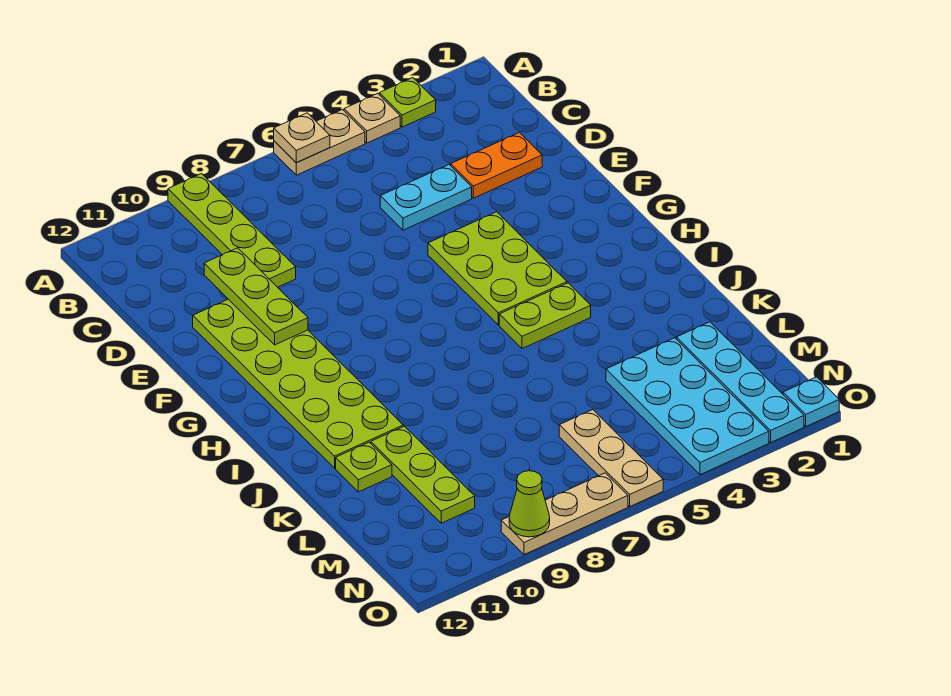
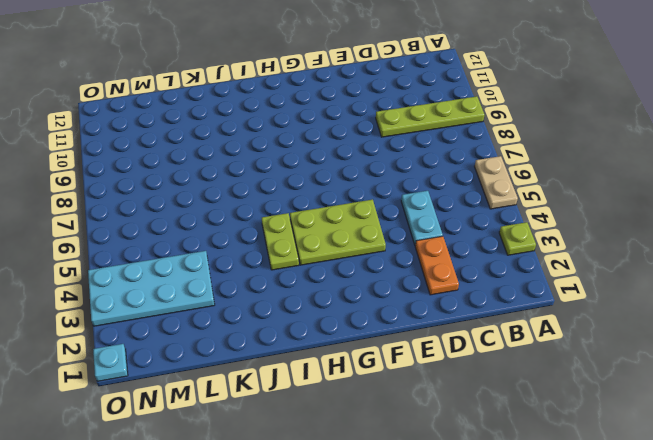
none -> tan 1x1 plate [344,93,400,143]
none -> lime 2x6 plate [193,299,403,468]
none -> lime 1x3 plate [371,426,475,523]

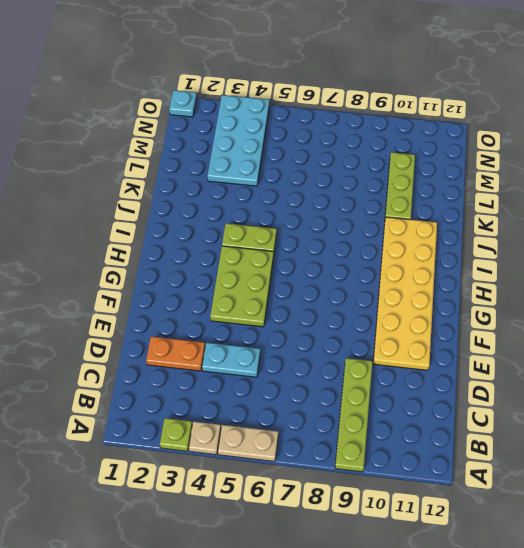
yellow 2x6 plate [373,217,437,370] -> lime 2x6 plate [193,299,403,468]
none -> lime 1x1 plate [336,442,392,492]
none -> cyan 1x4 plate [676,322,804,442]
none -> tan 1x3 plate [559,410,663,506]

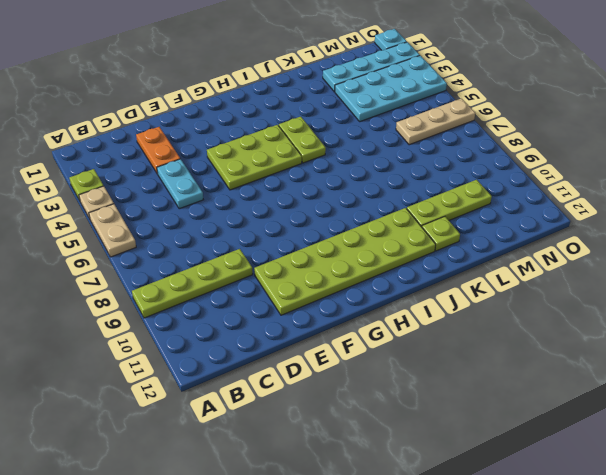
none -> tan 1x3 plate [501,473,628,555]
none -> tan 1x1 plate [274,113,330,163]
none -> lime 1x3 plate [204,248,308,345]

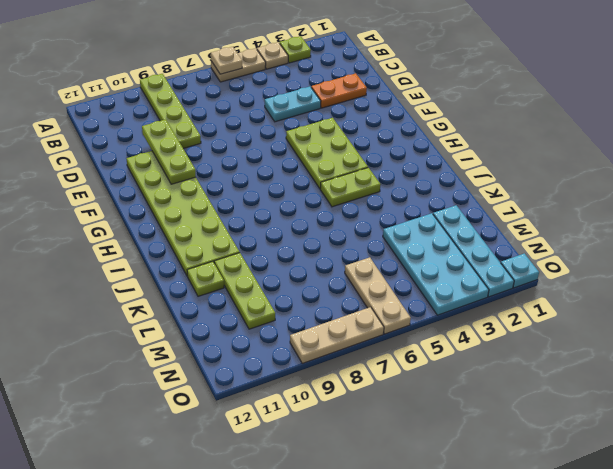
none -> lime 1x1 cone [509,471,550,537]

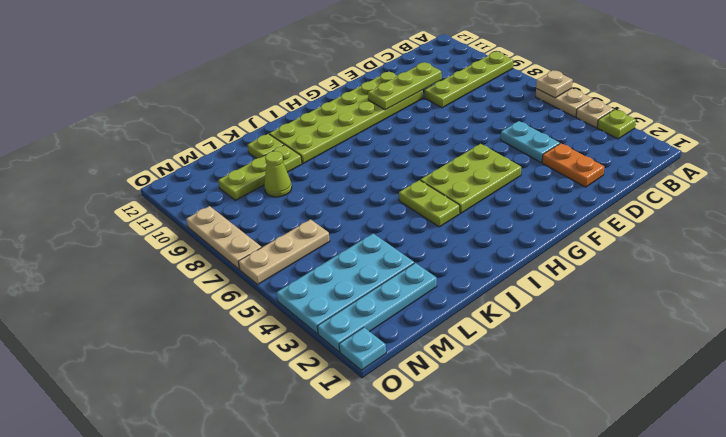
lime 1x1 cone [264,151,292,197] -> lime 1x1 cone moved to [509,471,550,537]

